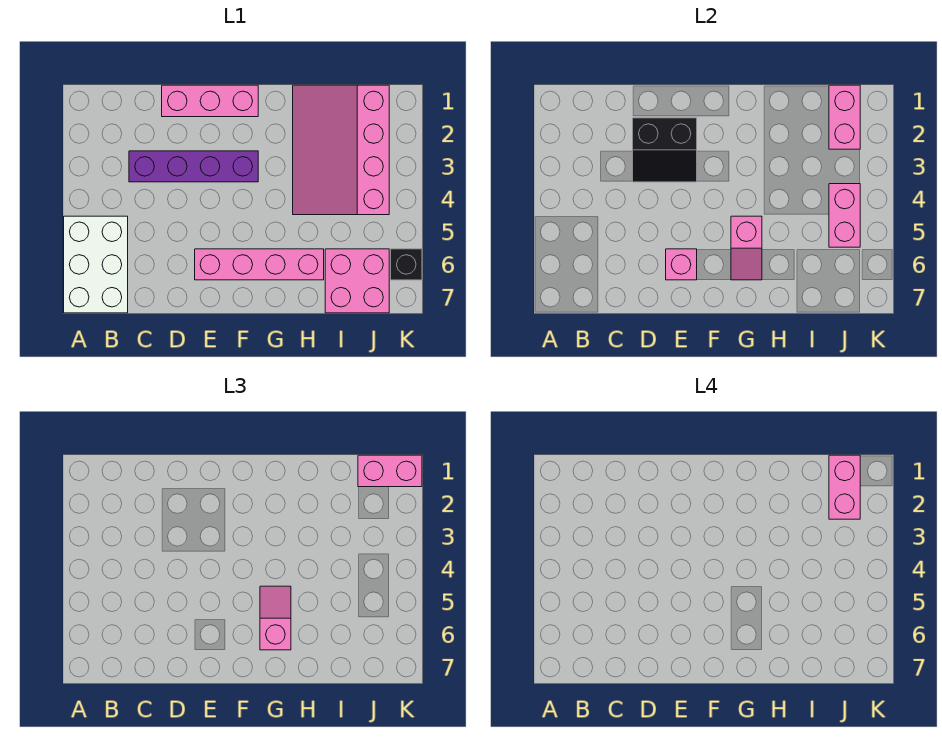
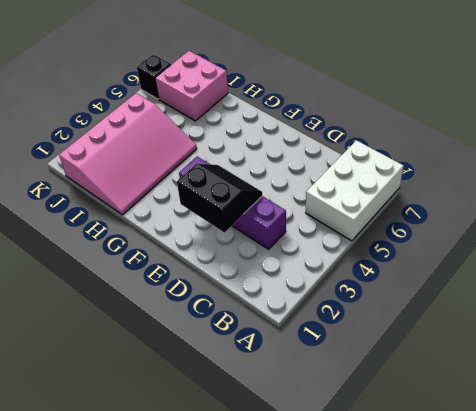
none -> pink 1x3 brick [162,85,258,117]
none -> pink 1x4 brick [195,249,324,280]
none -> pink 1x1 brick [666,249,697,280]

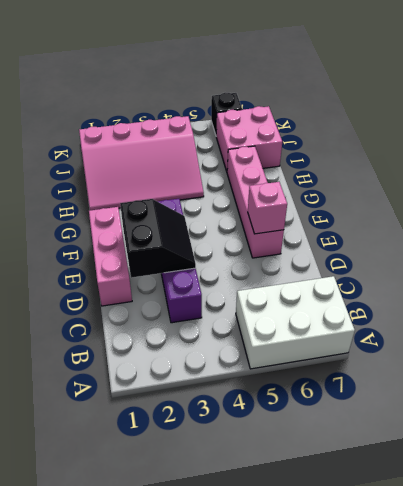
none -> pink 1x2 slope [731,216,762,280]
none -> pink 1x2 brick [829,85,860,149]
none -> pink 1x2 brick [829,184,860,247]

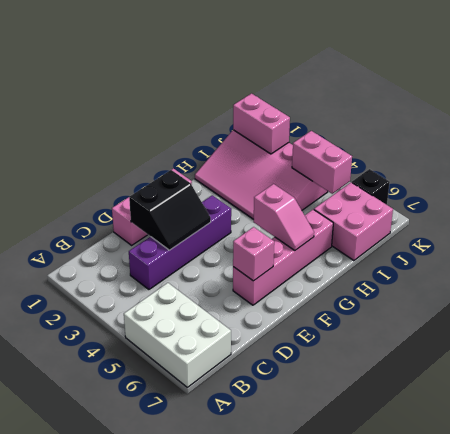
none -> pink 1x2 slope [260,586,291,650]
none -> pink 1x2 brick [358,455,422,487]
none -> pink 1x2 brick [829,455,860,519]

